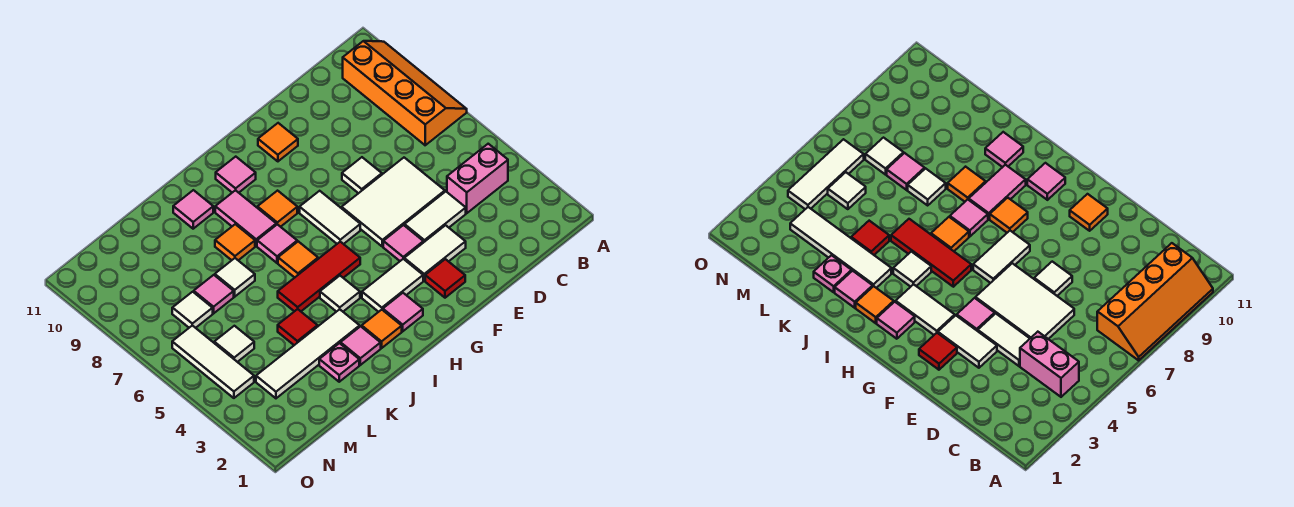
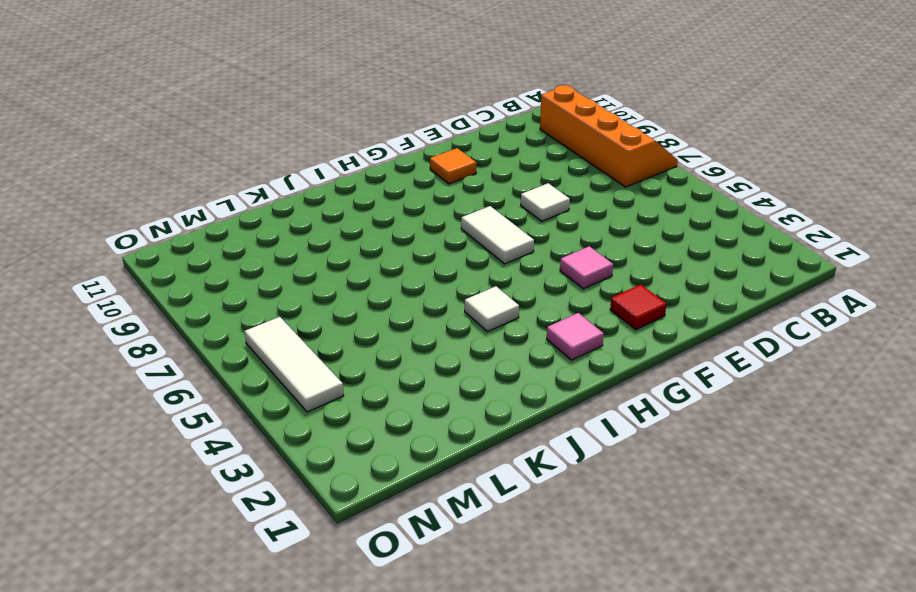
none -> pink 1x2 brick [447,144,508,213]
none -> white 1x2 tile [405,192,466,243]
none -> white 2x3 tile [342,158,445,247]
none -> white 1x2 tile [404,225,466,281]

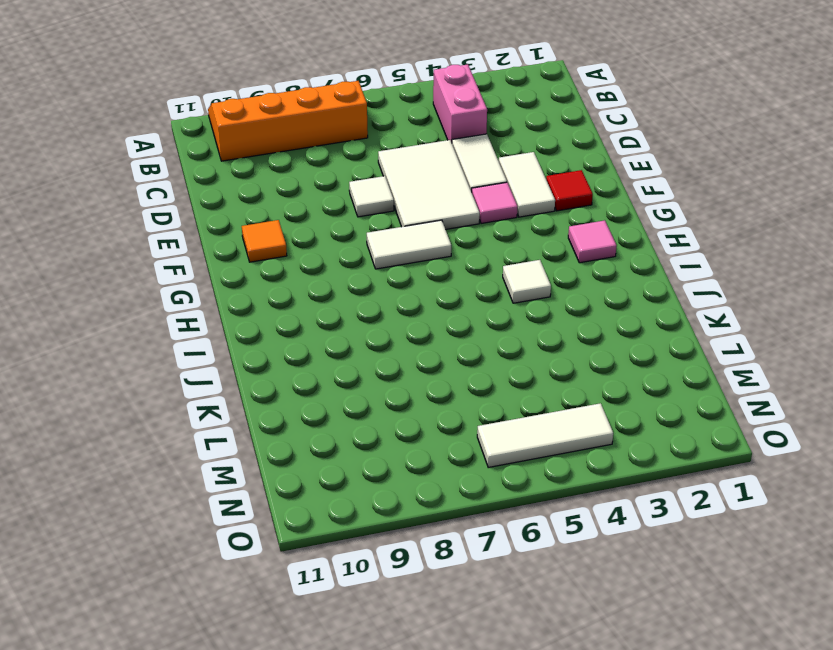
none -> white 1x2 tile [362,259,423,312]
none -> red 1x3 tile [278,242,360,311]
none -> orange 1x1 tile [257,191,297,227]
none -> pink 1x1 tile [216,157,256,193]

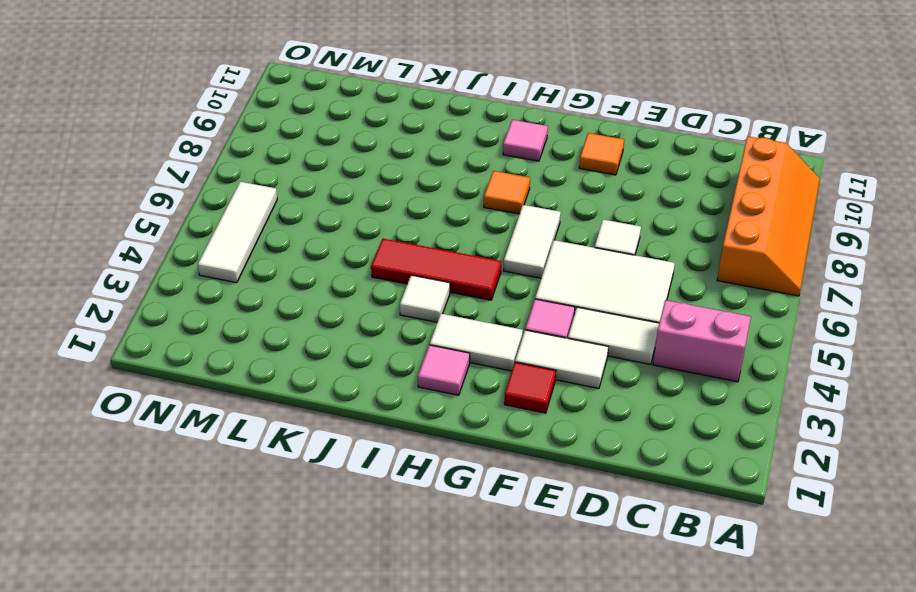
none -> orange 1x1 tile [362,310,402,348]
none -> orange 1x1 tile [278,241,318,278]
none -> pink 1x1 tile [257,224,297,263]
none -> pink 1x2 tile [215,190,276,246]

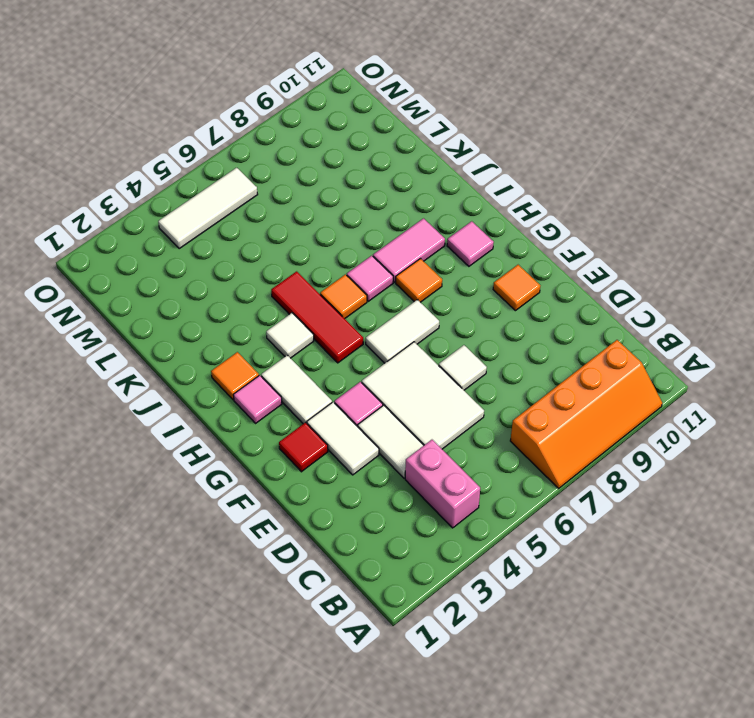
none -> pink 1x1 tile [341,326,381,365]
none -> white 1x4 tile [256,309,360,398]
none -> orange 1x1 tile [215,224,255,260]
none -> pink 1x1 tile [173,190,213,229]

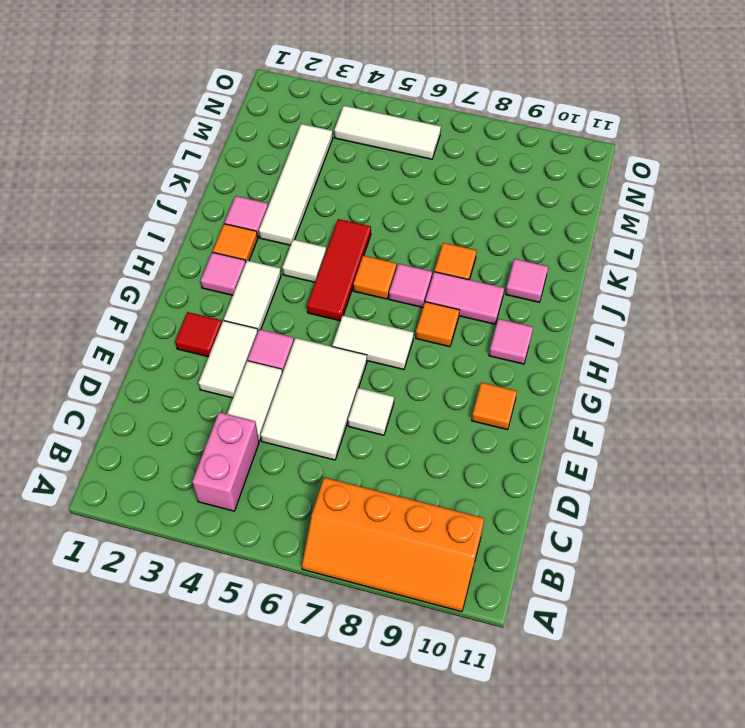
none -> pink 1x1 plate [319,343,359,382]
none -> red 1x1 tile [278,309,318,345]
none -> white 1x1 tile [215,258,255,297]
none -> pink 1x1 tile [194,275,234,313]

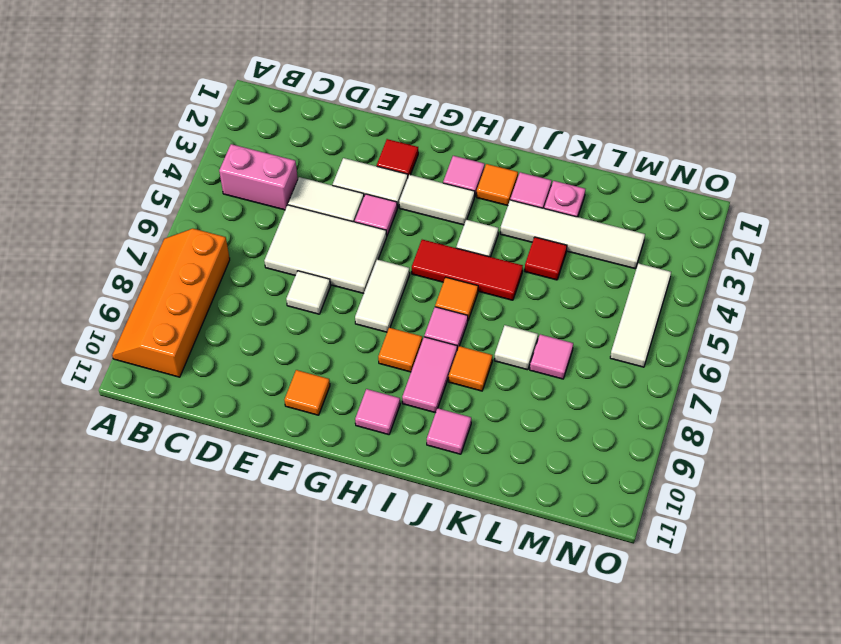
none -> white 1x1 tile [214,326,254,362]
none -> white 1x1 tile [172,292,213,328]

